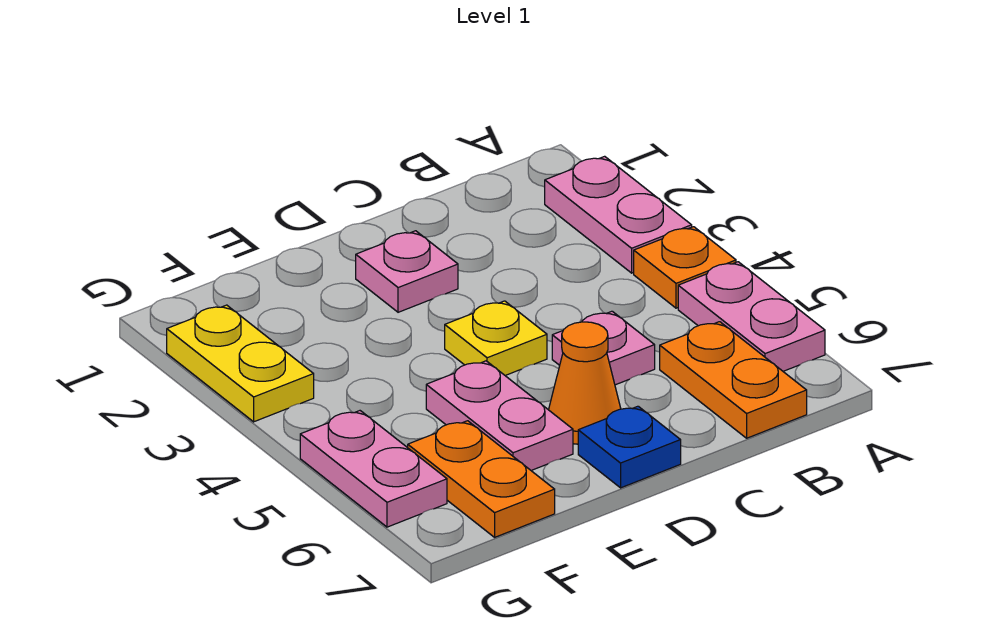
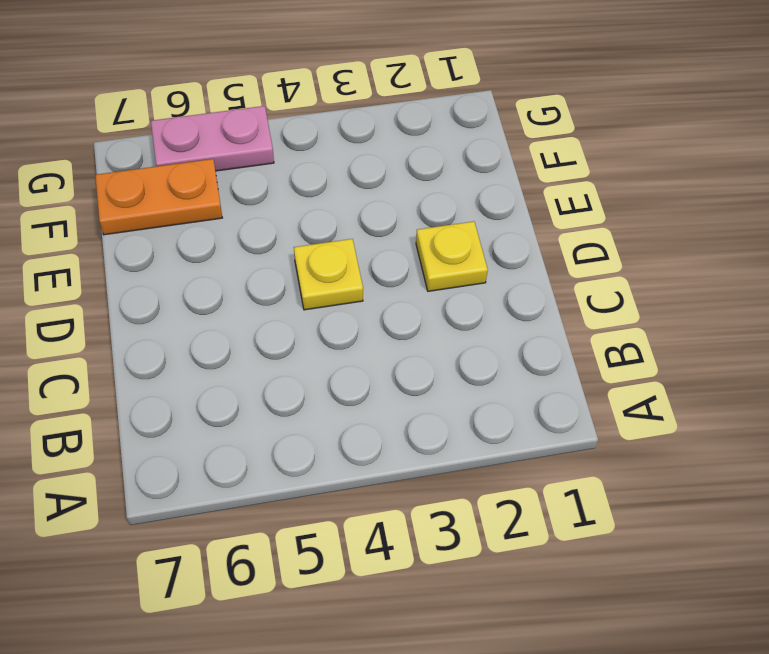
yellow 1x1 plate [416,221,488,291] -> pink 1x1 plate [356,231,458,312]
none -> pink 1x2 plate [545,156,692,273]
none -> orange 1x1 plate [634,227,736,308]
none -> pink 1x2 plate [678,262,825,371]

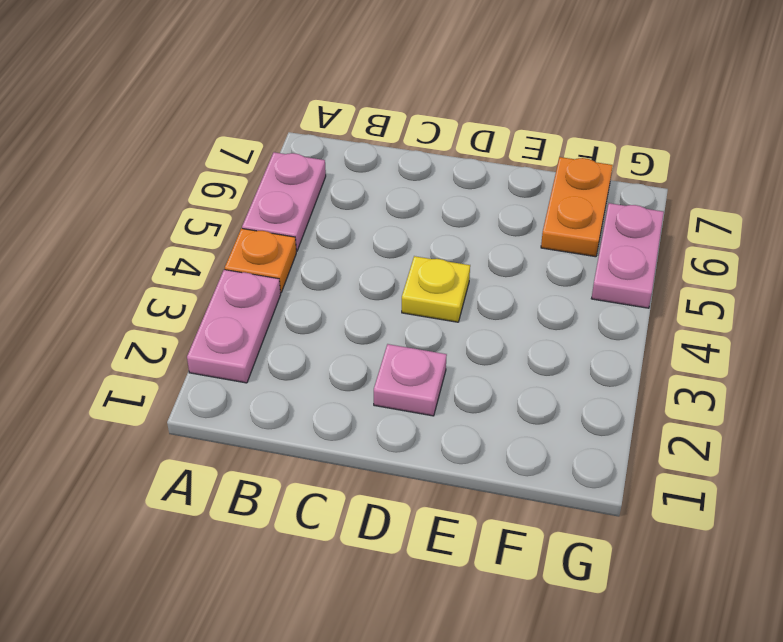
none -> orange 1x2 plate [660,322,807,438]
none -> pink 1x1 plate [552,311,655,385]
none -> orange 1x1 cone [549,322,621,444]

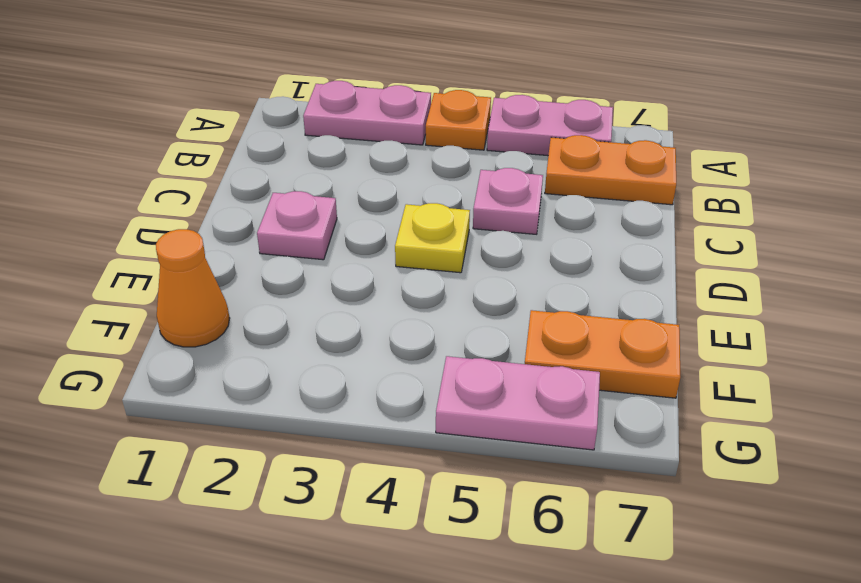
orange 1x1 cone [156,229,230,347] -> orange 1x1 cone moved to [549,322,621,444]
none -> blue 1x1 plate [578,406,681,488]
none -> pink 1x2 plate [426,361,573,470]
none -> yellow 1x2 plate [167,305,314,422]

